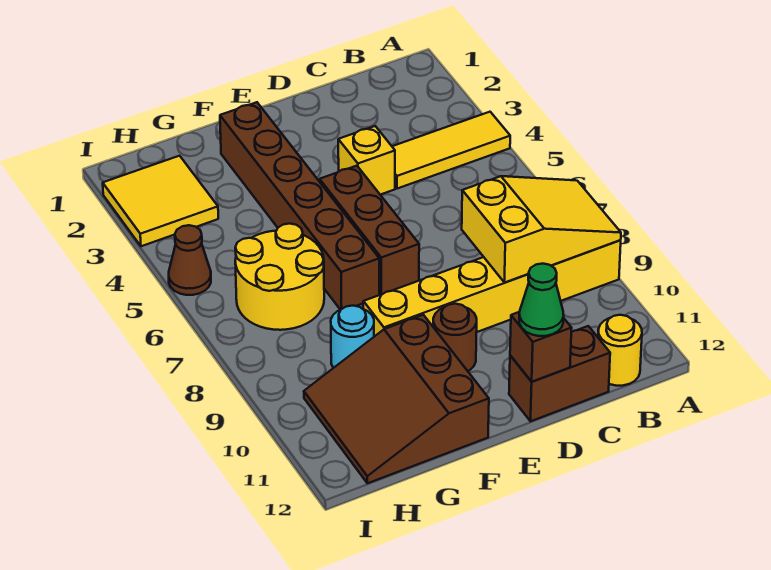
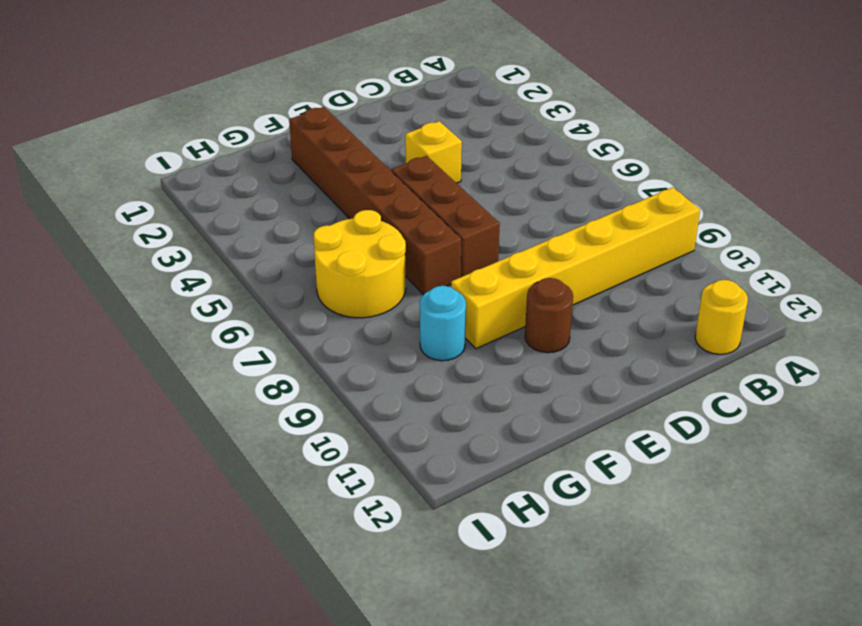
none -> yellow 1x3 tile [392,112,510,189]
none -> brown 1x2 brick [509,326,610,421]
none -> brown 3x3 slope [304,315,489,483]

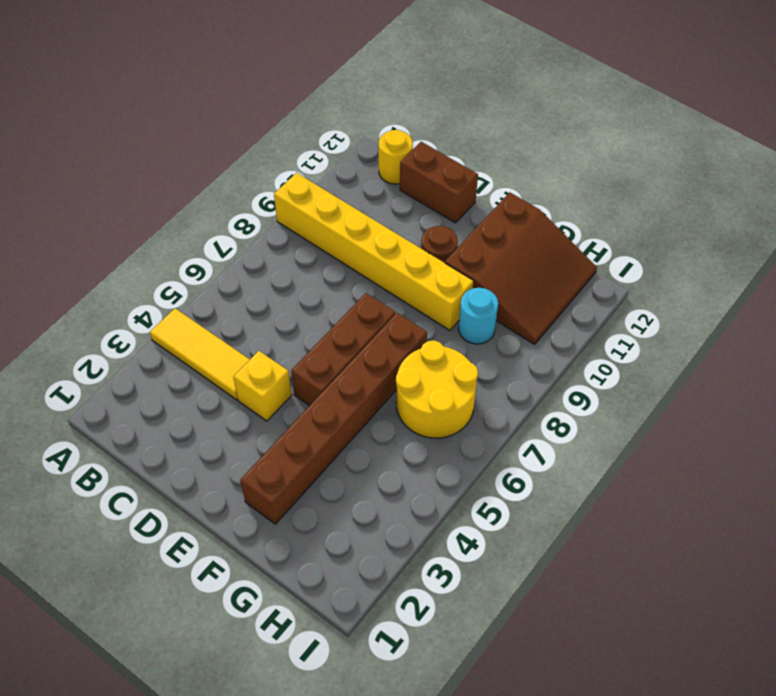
none -> yellow 2x2 tile [103,156,218,246]
none -> brown 1x1 cone [169,225,211,295]
none -> yellow 2x3 slope [462,176,621,283]

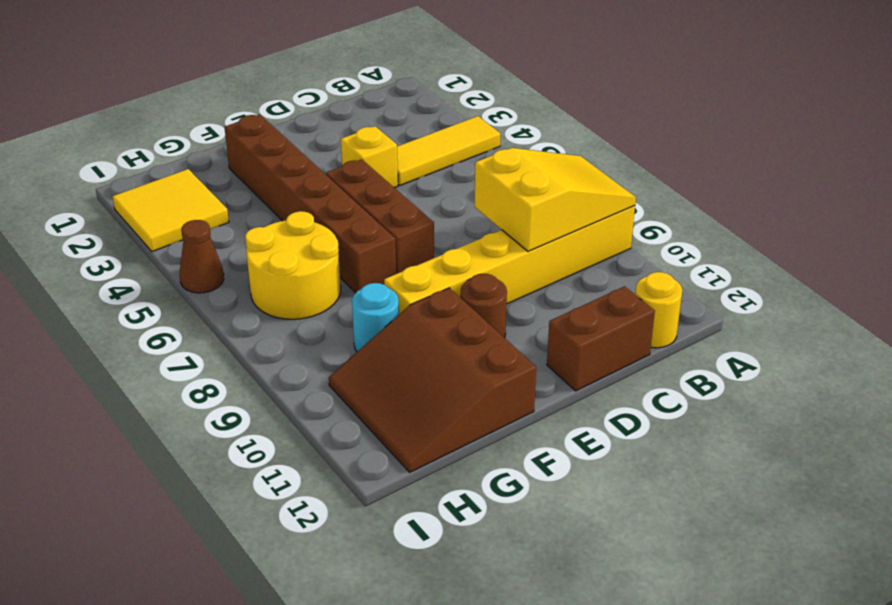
none -> brown 1x1 brick [510,312,572,382]
none -> green 1x1 cone [519,264,564,336]

